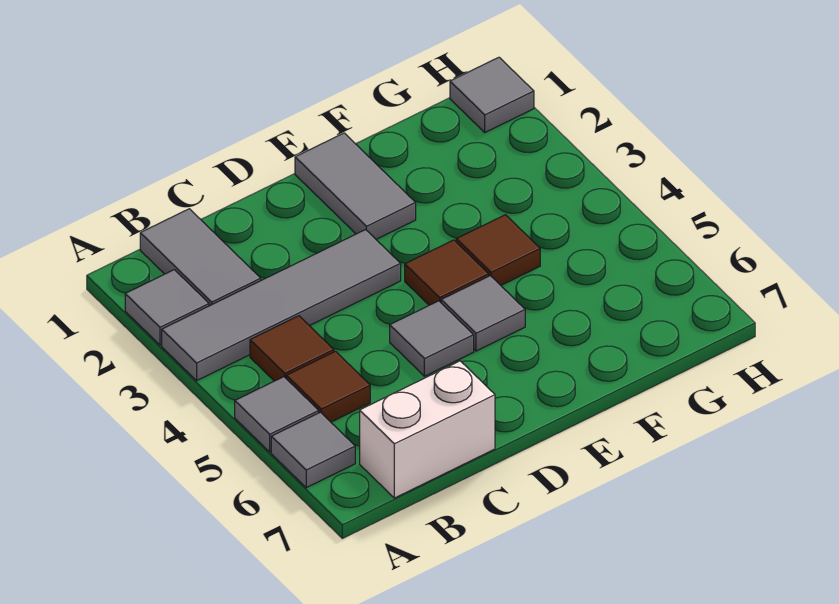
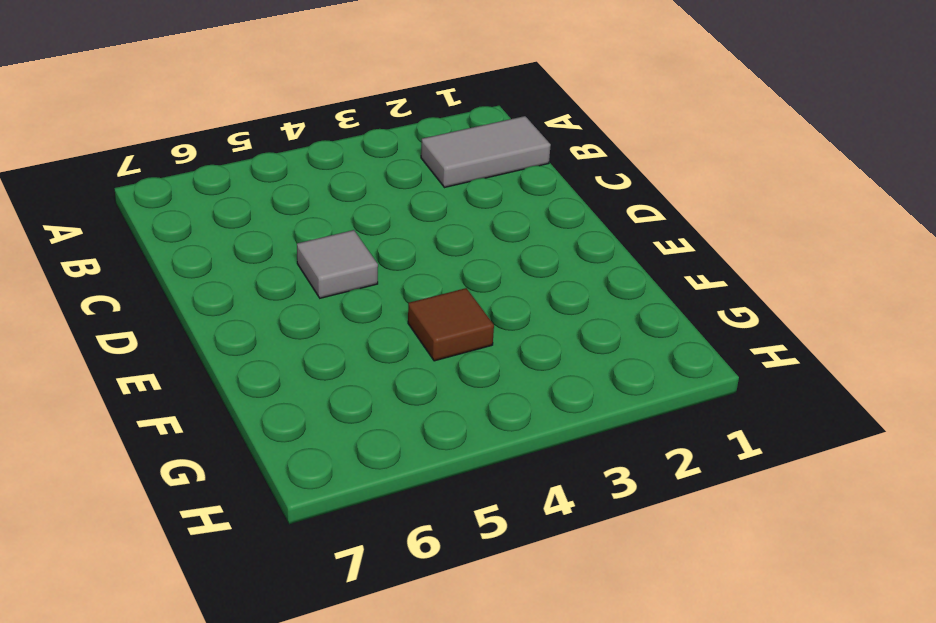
none -> grey 1x1 tile [125,270,209,345]
none -> grey 1x4 tile [162,230,401,381]
none -> grey 1x1 tile [235,377,319,452]

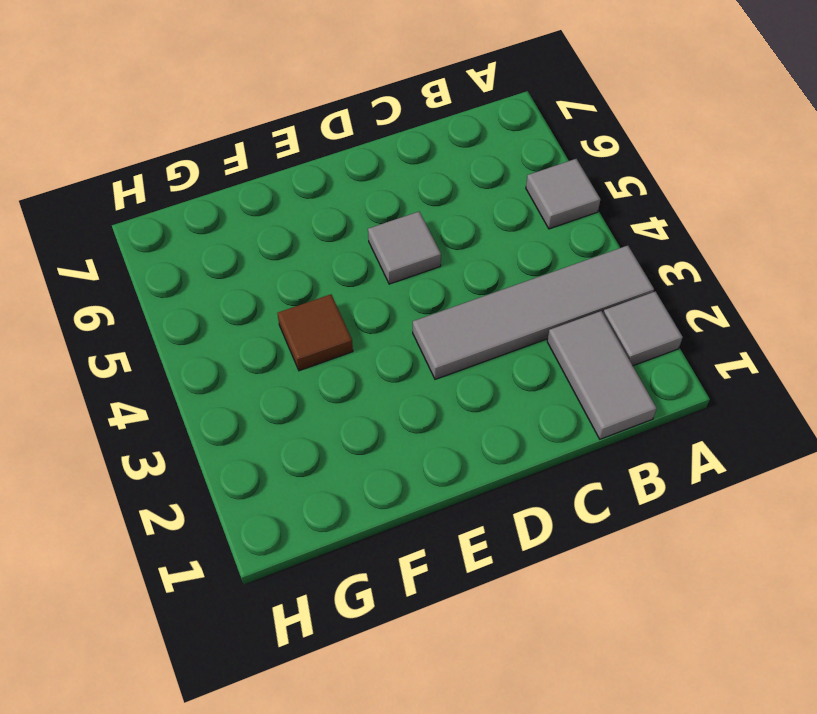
none -> grey 1x1 tile [271,412,355,488]
none -> brown 1x1 tile [250,316,334,381]
none -> brown 1x1 tile [286,351,370,422]

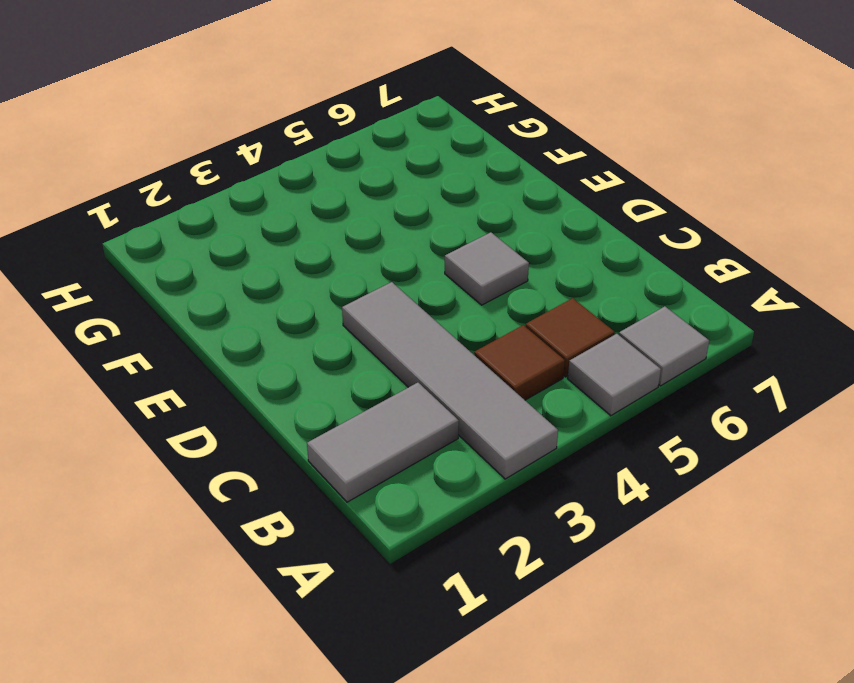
none -> grey 1x1 tile [125,270,209,345]
none -> white 1x2 brick [360,361,495,498]
none -> grey 1x2 tile [295,133,416,239]

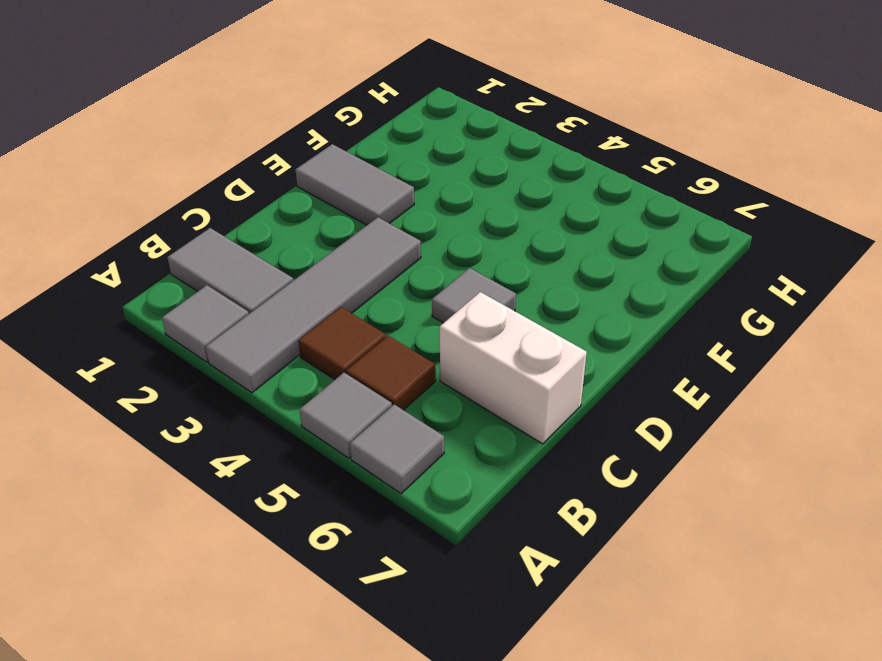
white 1x2 brick [440,292,587,444] -> white 1x2 brick turned to [360,361,495,498]
none -> brown 1x1 tile [405,240,489,305]
none -> grey 1x1 tile [441,276,525,351]
none -> brown 1x1 tile [456,215,540,285]

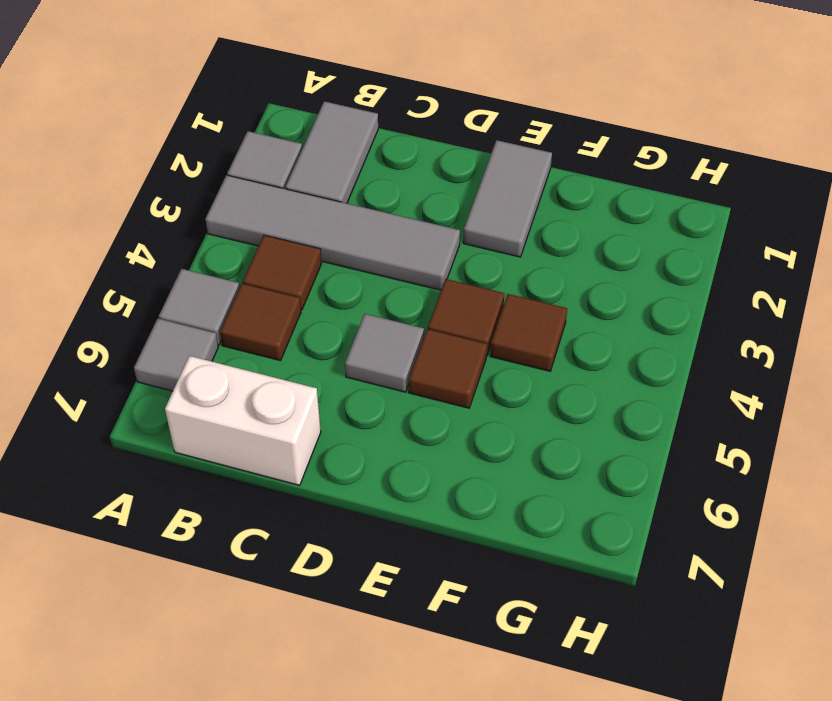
brown 1x1 tile [409,329,487,408] -> grey 1x1 tile [441,276,525,351]
none -> grey 1x1 tile [450,57,534,132]

